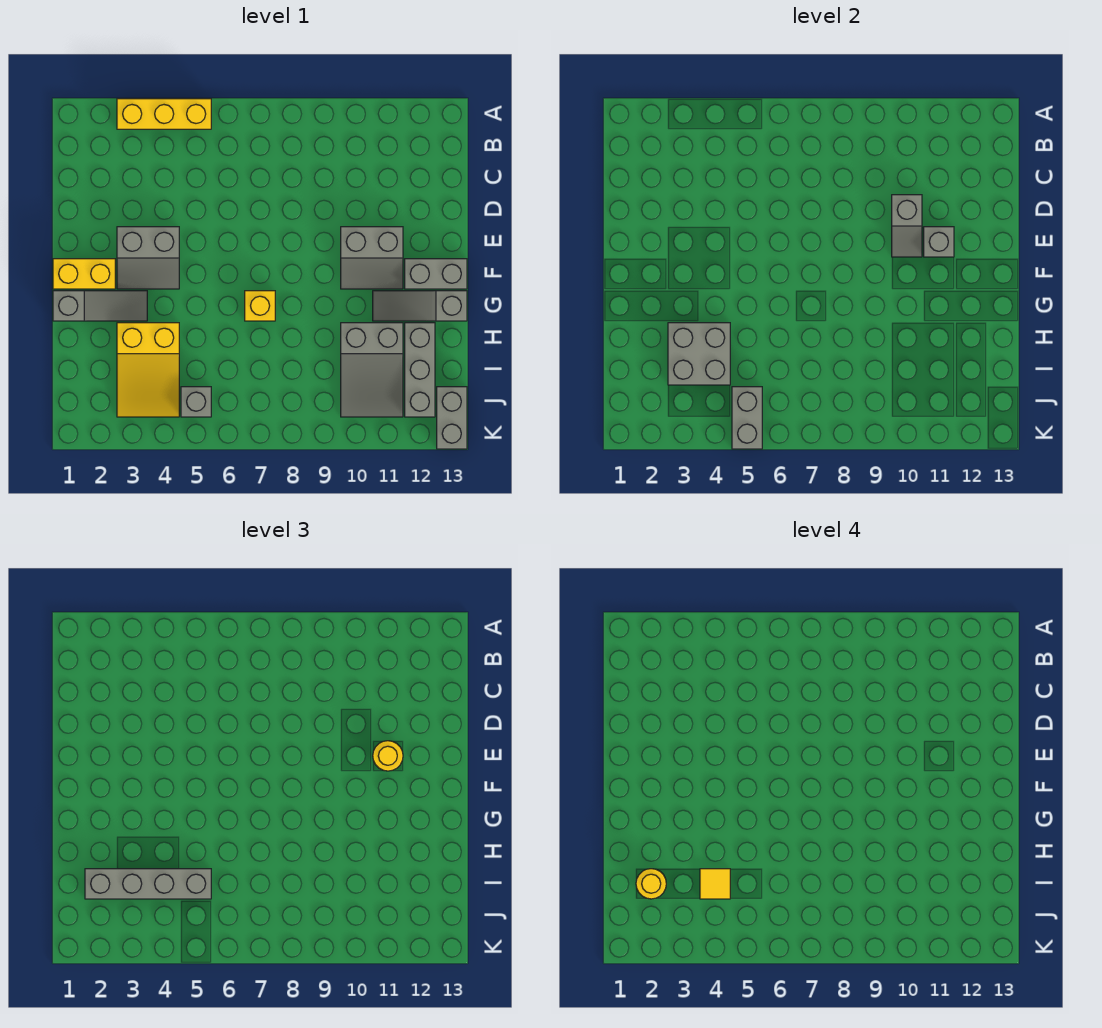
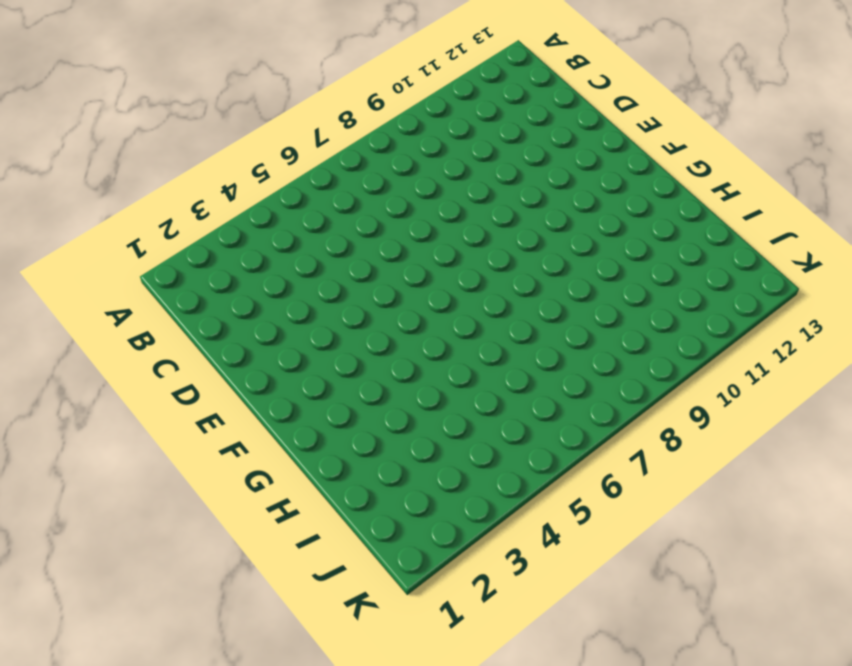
none -> yellow 1x3 brick [117,99,211,129]
none -> grey 2x2 slope [117,227,179,289]
none -> grey 2x2 slope [341,227,403,289]

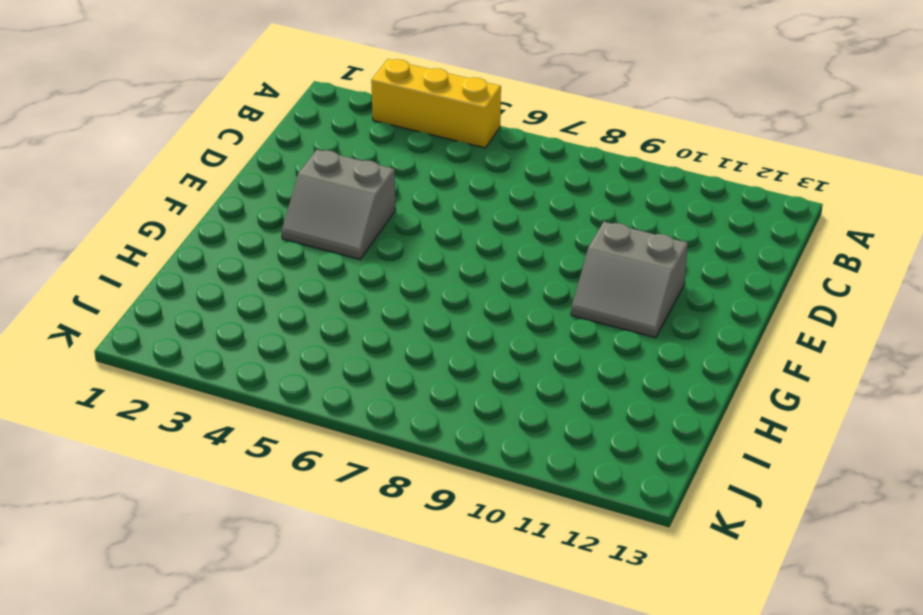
none -> yellow 1x2 brick [53,259,115,289]
none -> grey 1x2 brick [405,259,467,289]
none -> grey 1x3 slope [53,291,147,321]

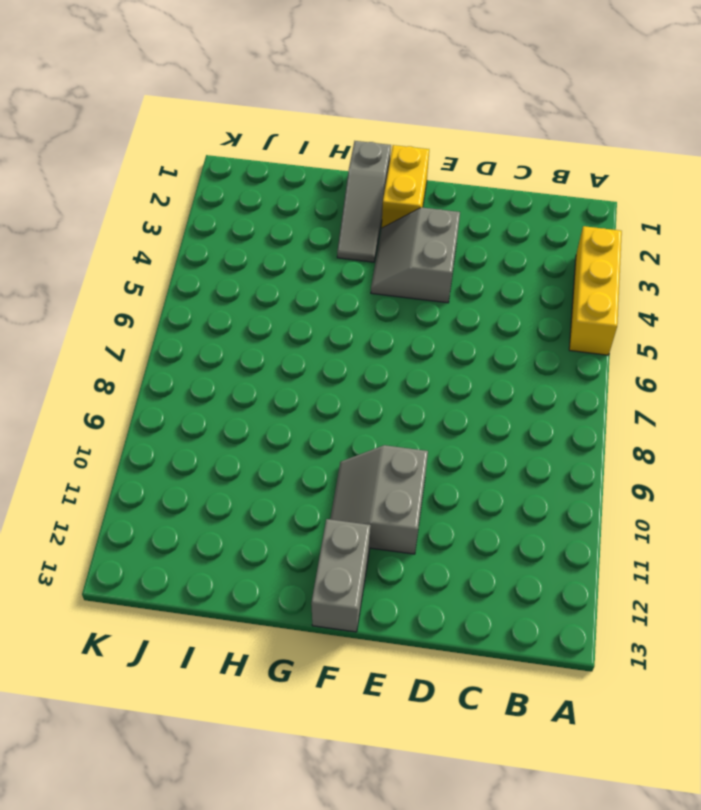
none -> yellow 1x1 brick [245,291,275,321]
none -> grey 1x3 slope [373,291,467,321]
none -> yellow 2x3 slope [117,323,179,417]

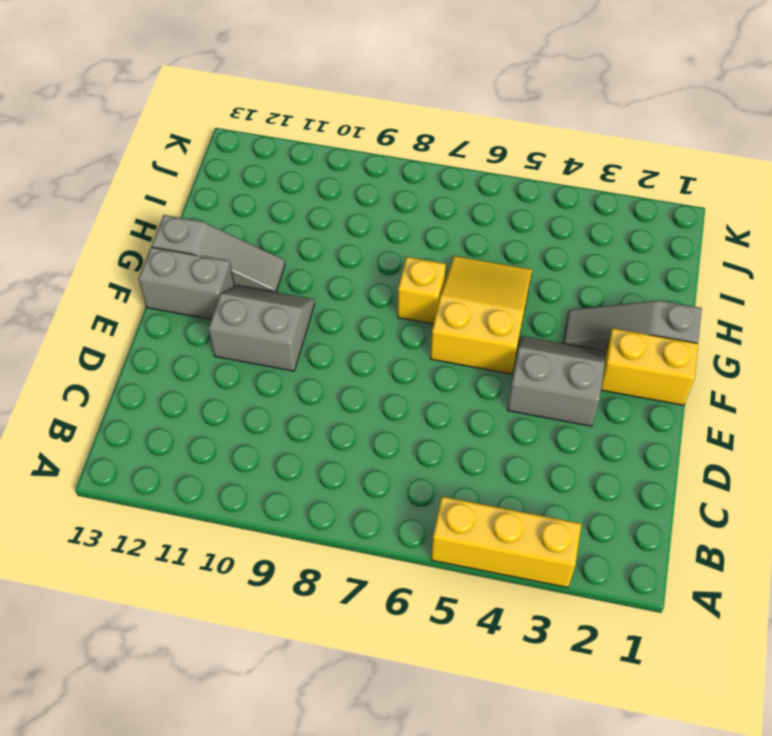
yellow 2x3 slope [430,256,532,374] -> yellow 2x3 slope moved to [117,323,179,417]
none -> grey 2x3 slope [341,323,403,417]
none -> grey 1x3 brick [405,323,435,417]
none -> grey 1x1 brick [181,387,211,417]

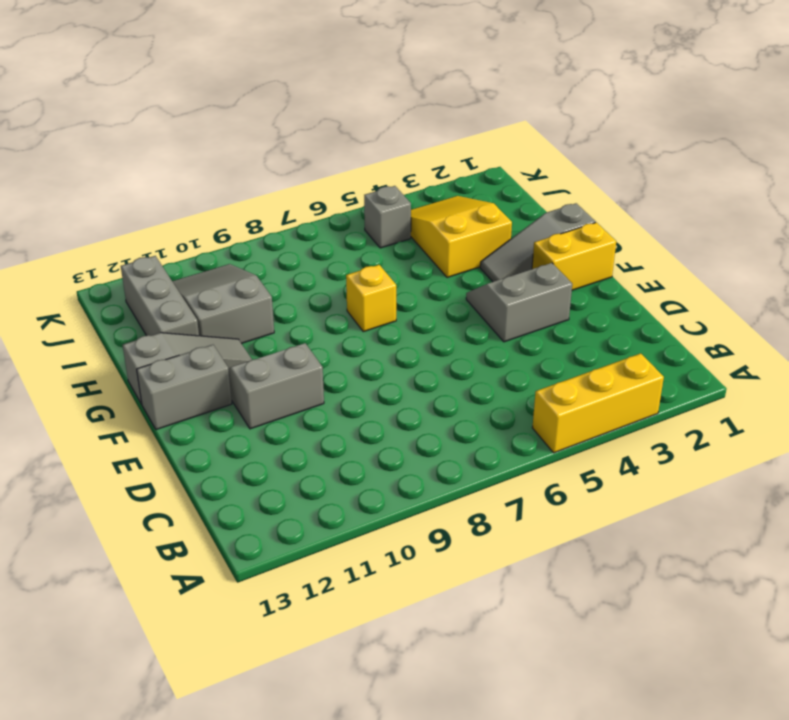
none -> grey 1x2 brick [437,387,467,449]
none -> grey 1x2 slope [892,195,922,257]
none -> grey 1x1 brick [924,227,954,257]

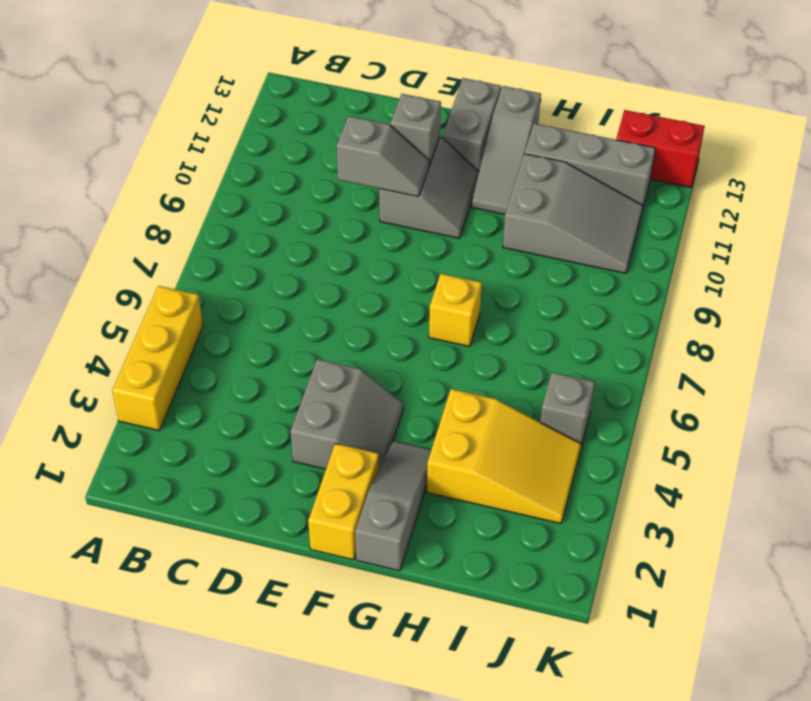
red 1x2 brick [616,110,705,188] -> grey 1x2 brick [437,387,467,449]
none -> grey 2x2 brick [668,323,730,385]
none -> grey 1x2 brick [732,387,762,449]
none -> yellow 1x1 round brick [373,741,403,771]

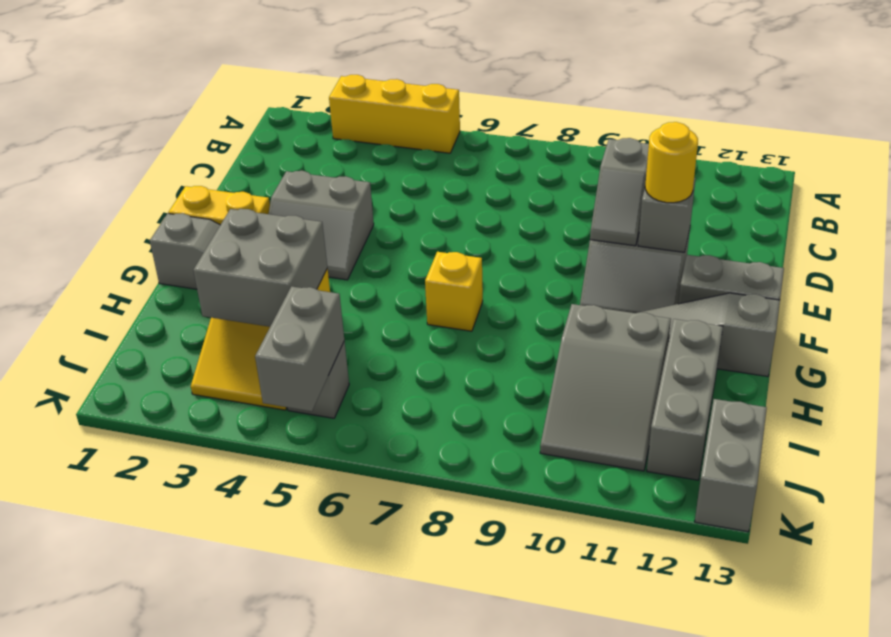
none -> grey 1x4 brick [85,869,211,899]
none -> yellow 1x1 round brick [636,869,666,899]
none -> yellow 1x1 tile [700,869,730,899]

